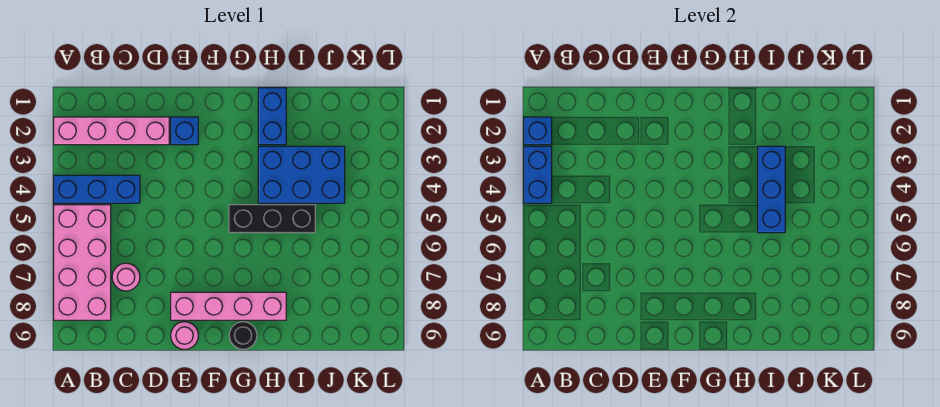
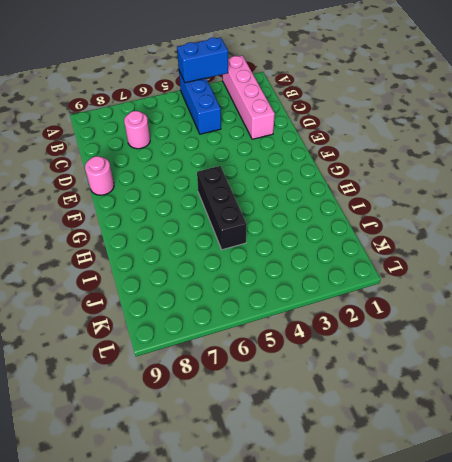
none -> pink 2x4 brick [54,205,111,320]
none -> blue 1x1 brick [171,117,198,145]
none -> pink 1x4 brick [171,292,286,320]

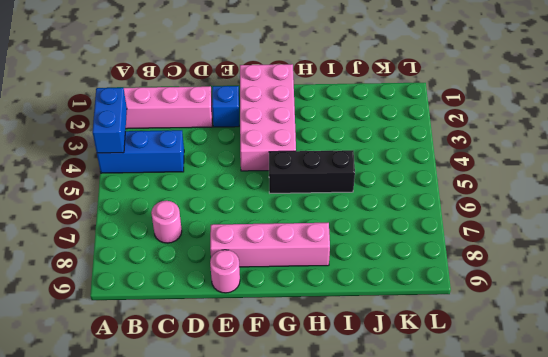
pink 2x4 brick [240,64,296,171] -> pink 2x4 brick moved to [54,205,111,320]
none -> black 1x1 round brick [229,322,257,349]
none -> blue 1x2 brick [258,88,286,145]
none -> blue 2x3 brick [258,146,345,203]

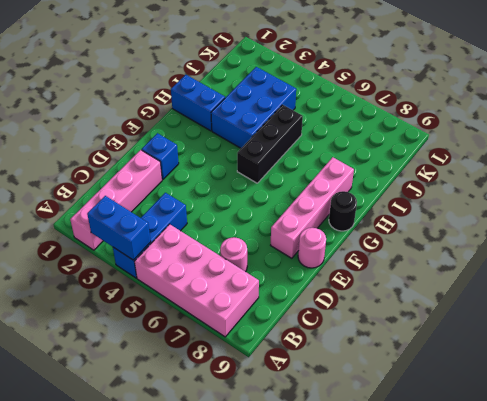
none -> blue 1x1 brick [524,117,552,145]
none -> blue 1x3 brick [758,146,785,233]

